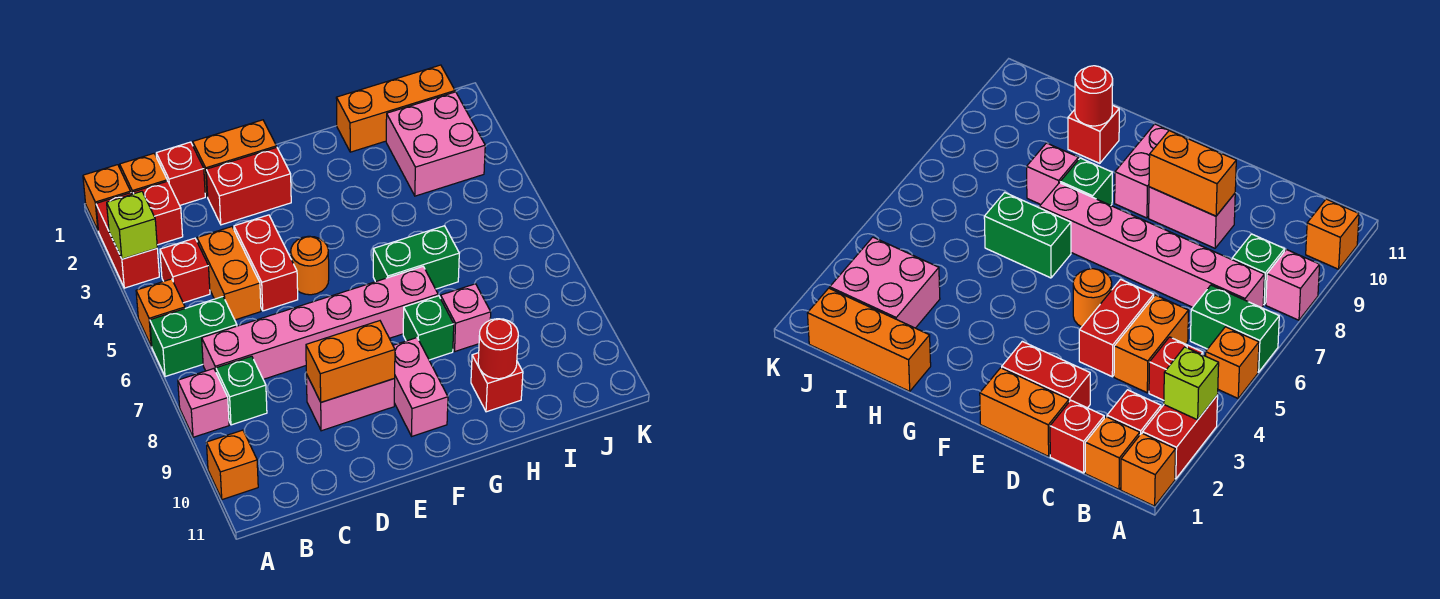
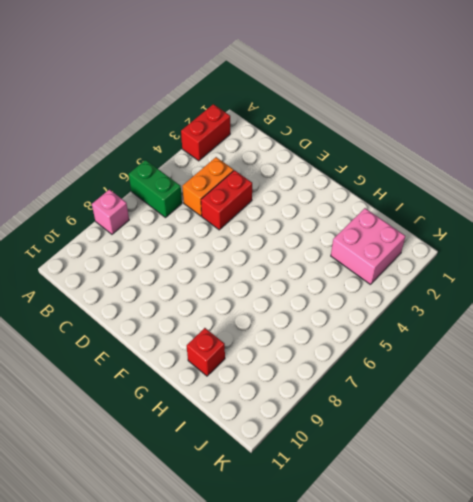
none -> orange 1x1 brick [83,165,131,230]
none -> orange 1x1 brick [136,279,185,347]
none -> orange 1x1 brick [206,430,258,500]

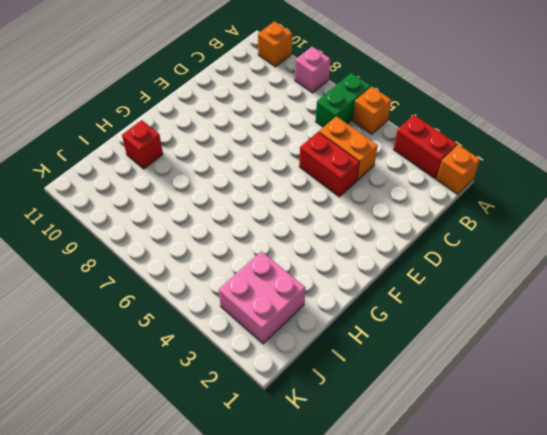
none -> orange 1x1 brick [120,154,167,194]
none -> red 1x1 brick [133,181,183,245]
none -> red 1x1 brick [160,238,210,303]

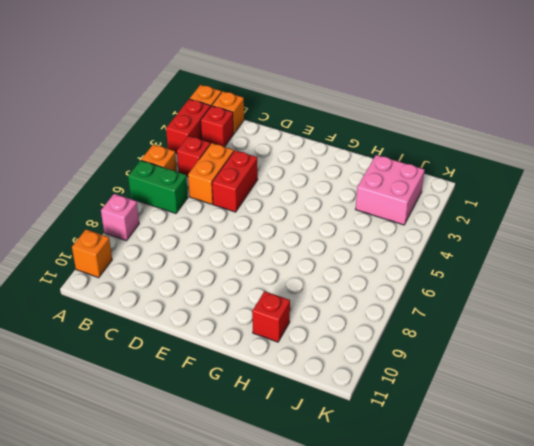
none -> pink 1x6 brick [202,267,438,379]
none -> green 1x1 brick [216,356,267,425]
none -> red 1x1 brick [156,142,205,205]

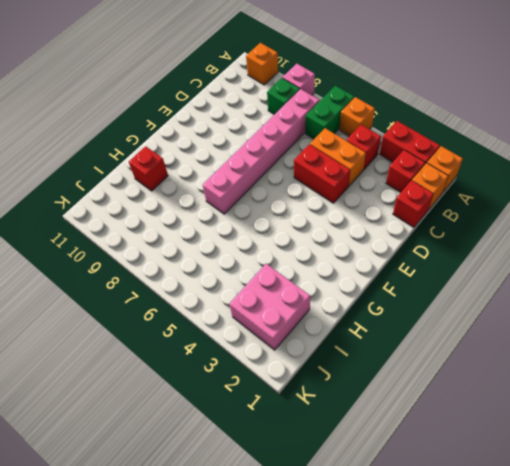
none -> orange 1x2 brick [193,120,276,197]
none -> red 1x2 brick [206,147,291,225]
none -> pink 1x2 brick [306,374,395,431]

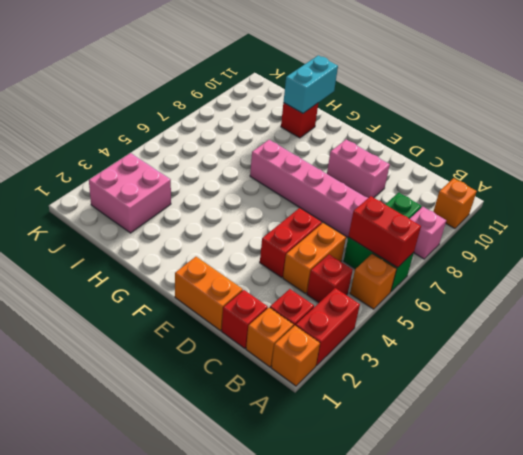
red 1x2 brick [348,196,421,268] -> red 1x2 brick moved to [206,147,291,225]
cyan 1x2 brick [284,55,338,113] -> red 1x1 round brick [478,319,518,379]
none -> orange 1x1 round brick [291,236,329,295]
none -> pink 1x2 brick [393,338,448,436]
none -> green 1x2 brick [373,226,459,289]

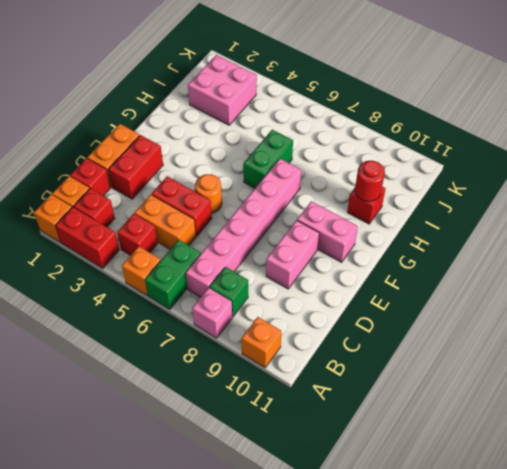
none -> green 1x1 brick [403,296,454,360]
none -> orange 1x3 brick [336,65,455,152]
none -> pink 1x1 brick [441,284,491,351]

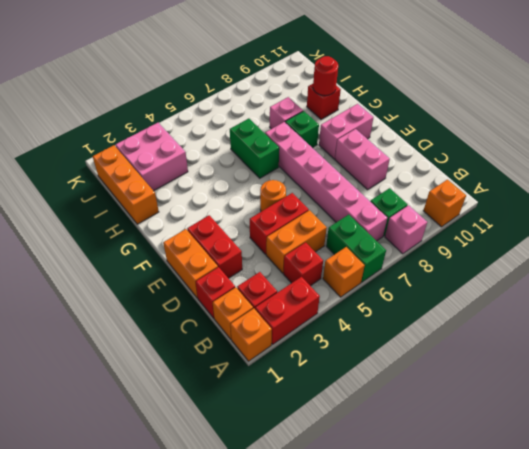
none -> lime 1x1 brick [107,191,157,259]
none -> orange 1x2 brick [306,321,395,402]

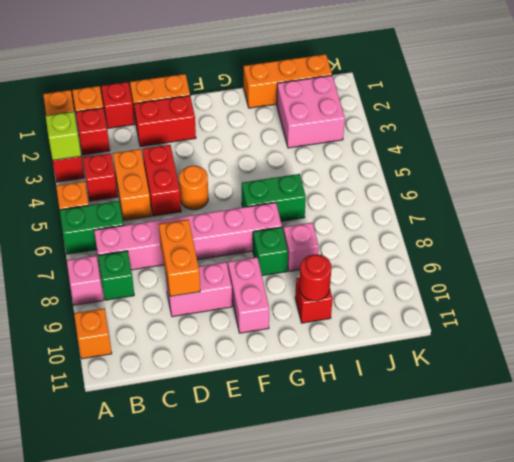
orange 1x2 brick [159,219,200,296] -> orange 1x2 brick turned to [306,321,395,402]

